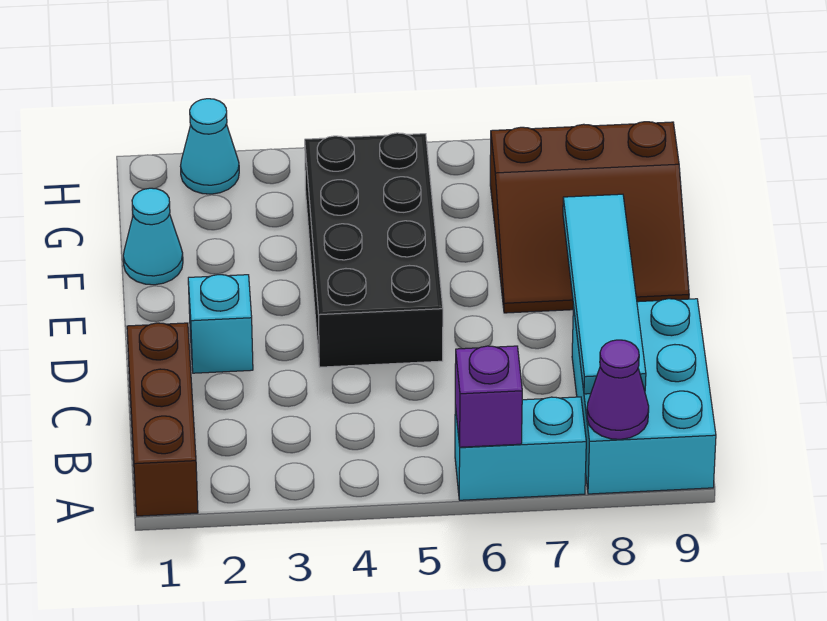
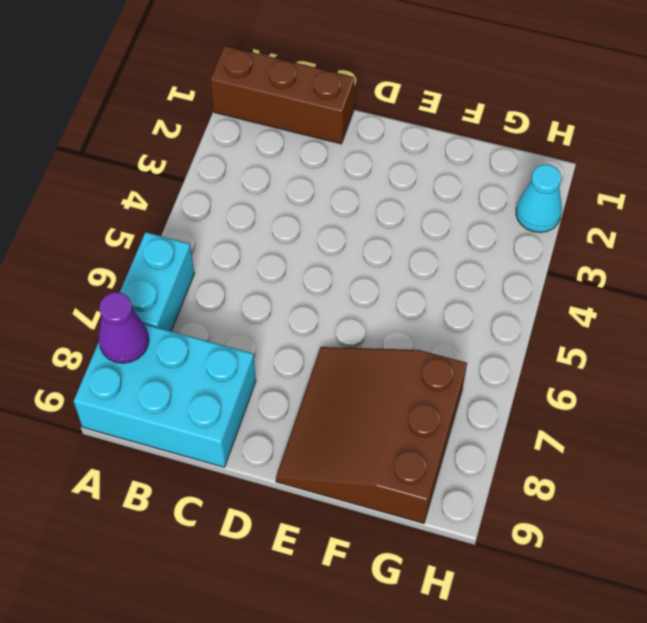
none -> cyan 1x1 brick [188,275,253,373]
none -> black 2x4 brick [305,133,443,367]

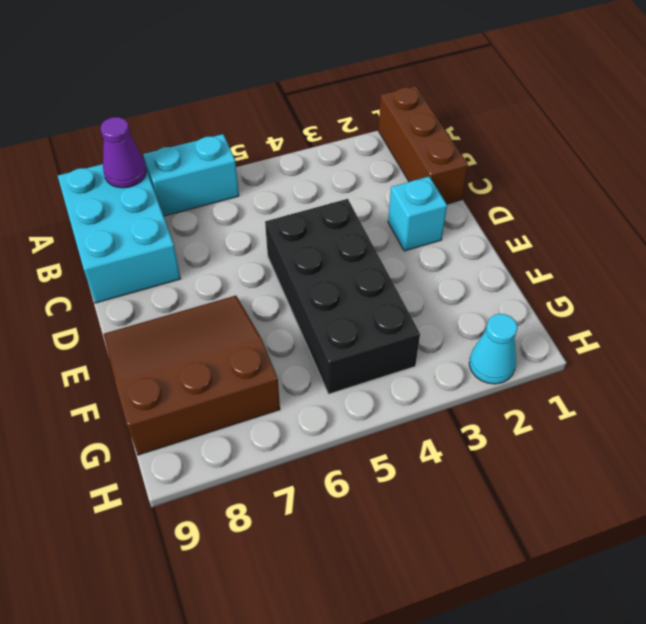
none -> cyan 1x1 cone [123,188,183,285]
none -> purple 1x1 brick [455,346,522,447]

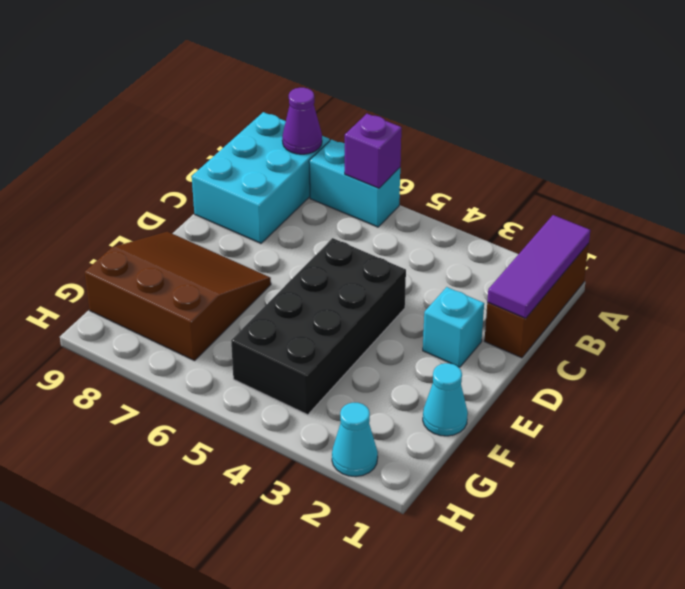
purple 1x3 tile [487,215,590,318] -> none
none -> cyan 1x4 tile [563,194,646,394]

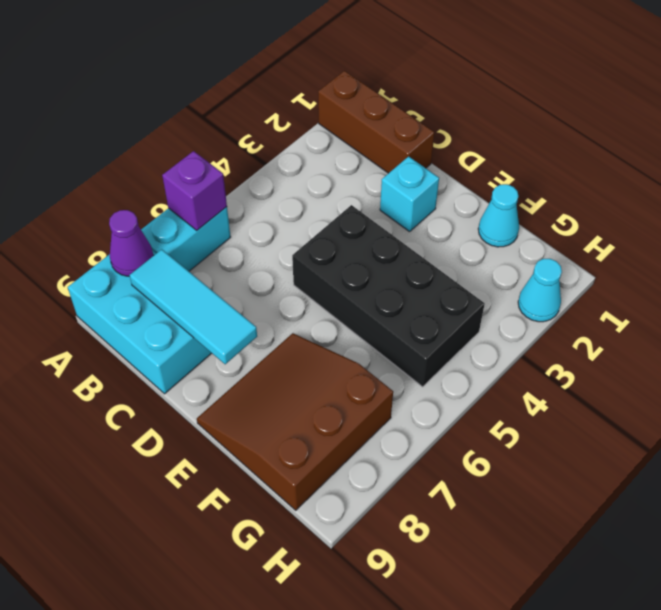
cyan 1x3 tile [130,249,257,364] -> cyan 1x4 tile [563,194,646,394]

